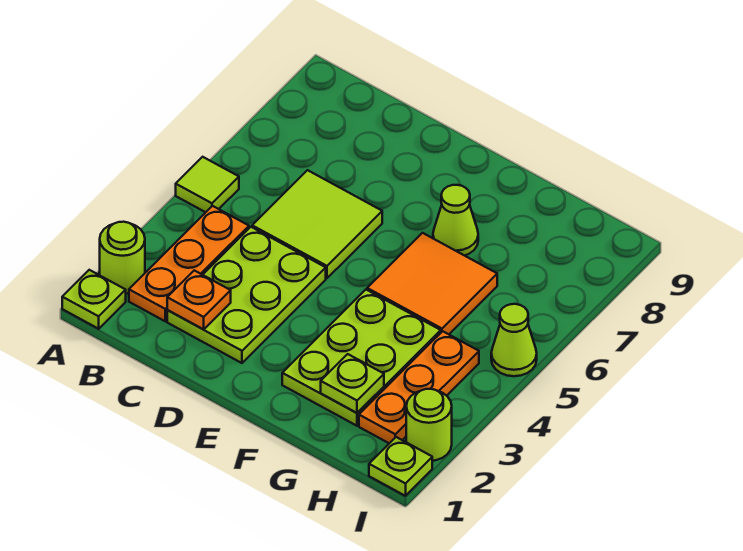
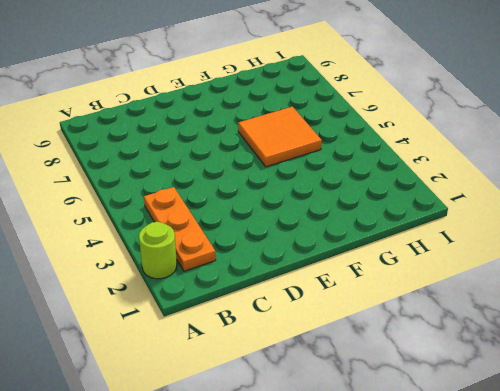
none -> lime 1x1 plate [62,270,126,329]
none -> lime 1x1 tile [176,157,239,212]
none -> lime 2x3 plate [167,227,326,363]

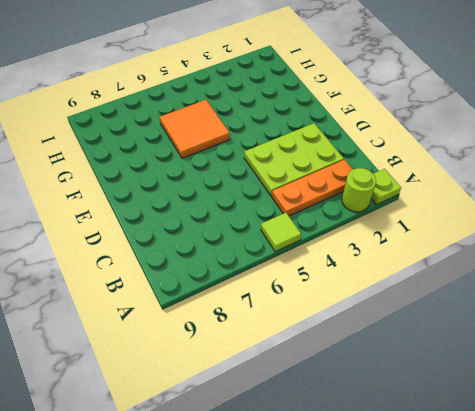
none -> lime 2x2 tile [252,170,382,278]
none -> lime 2x3 plate [282,290,441,426]
none -> lime 1x1 cone [433,185,478,256]

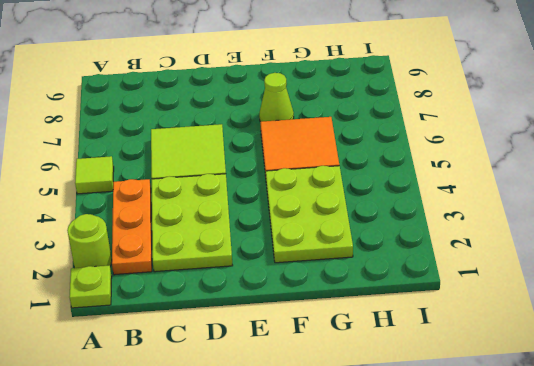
none -> orange 1x3 plate [359,331,479,443]
none -> lime 1x1 plate [369,437,432,496]
none -> lime 1x1 round brick [406,389,452,461]

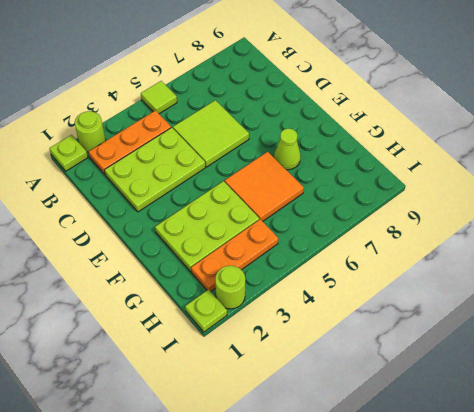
none -> lime 1x1 cone [491,304,537,376]
none -> orange 1x1 plate [167,270,231,329]
none -> lime 1x1 plate [321,354,384,413]

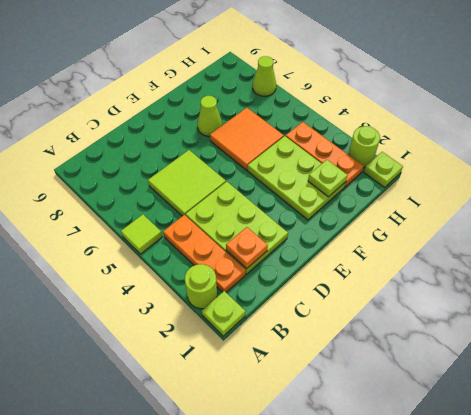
lime 1x1 cone [253,56,276,96] -> lime 1x1 cone moved to [491,304,537,376]

